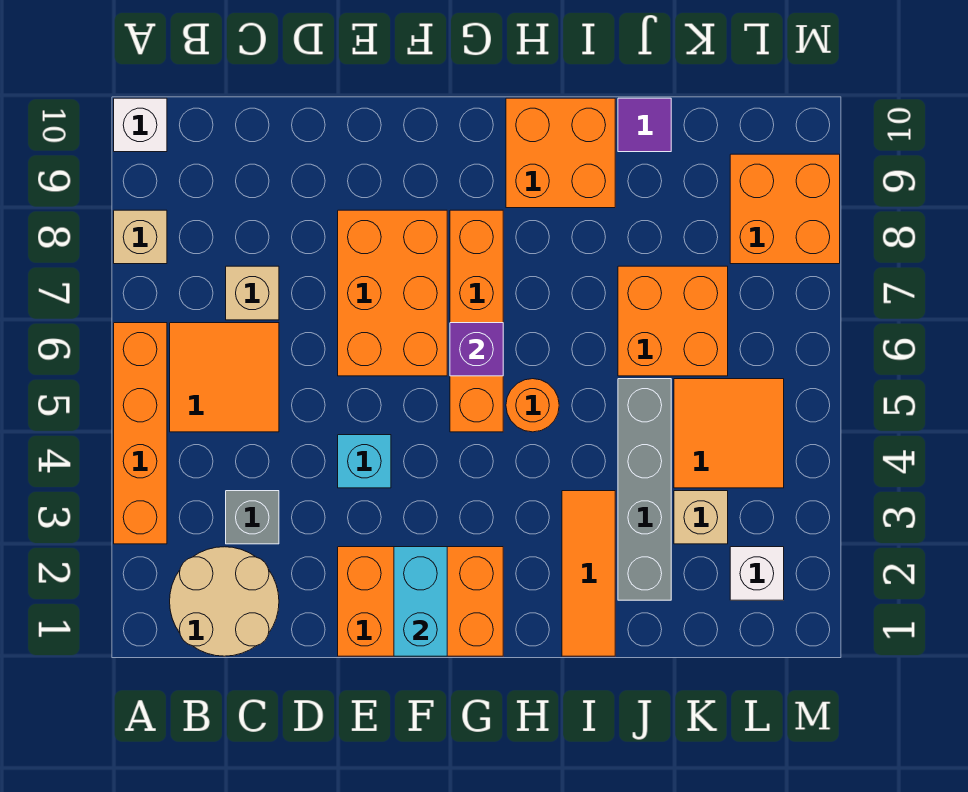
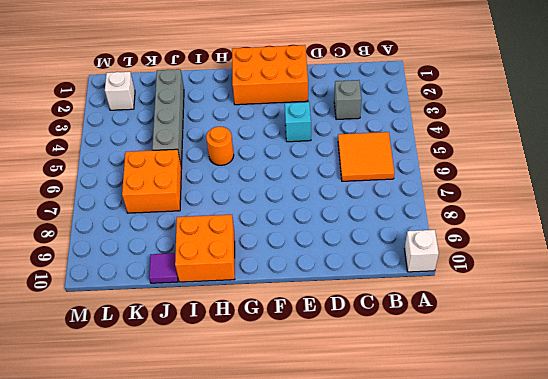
none -> orange 1x4 brick [114,323,167,544]
none -> tan 1x1 brick [114,210,167,264]
none -> tan 2x2 round brick [170,547,279,656]

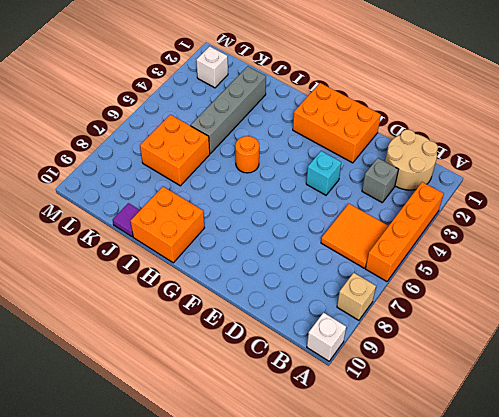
none -> tan 1x1 brick [226,266,279,320]
none -> orange 2x3 brick [338,210,447,376]
none -> orange 1x4 brick [450,210,503,432]

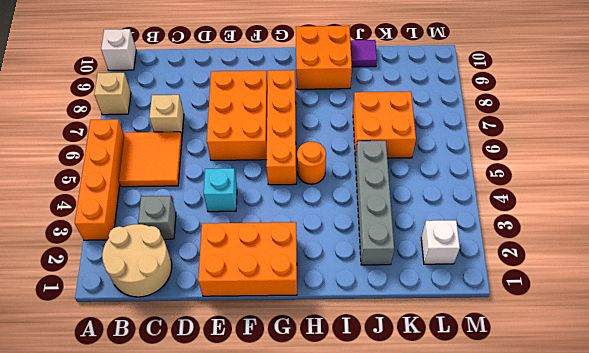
none -> orange 1x3 tile [562,491,615,656]
none -> tan 1x1 brick [674,491,728,544]
none -> orange 2x2 tile [674,379,784,488]

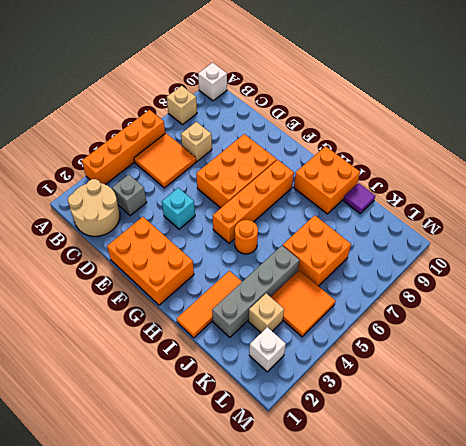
none -> orange 2x2 brick [730,154,840,264]
none -> cyan 1x2 brick [394,547,447,656]
none -> purple 1x1 brick [450,323,503,376]

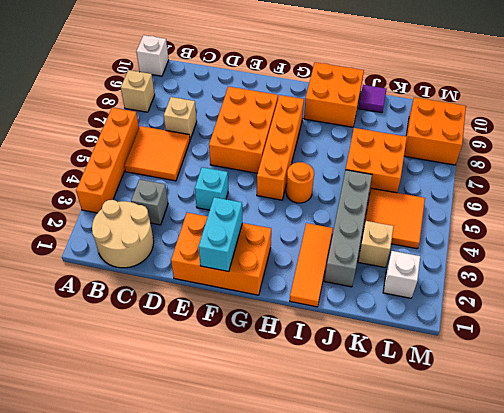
none -> purple 1x1 brick [450,323,503,376]

